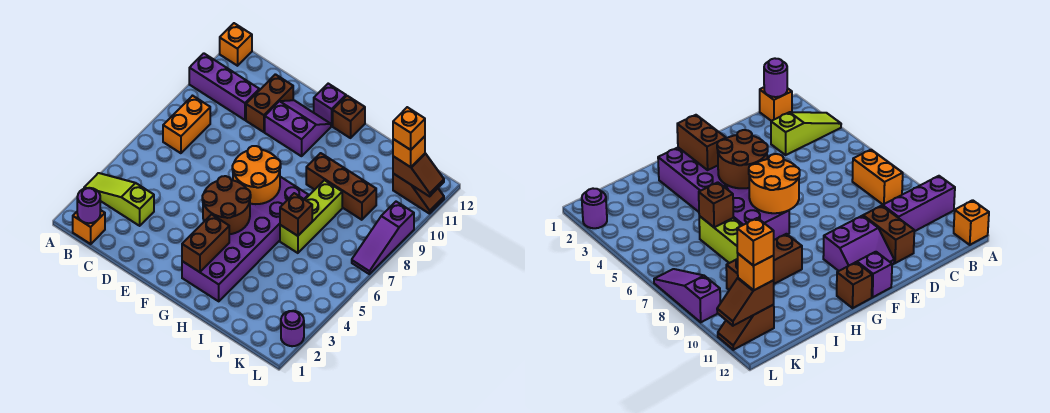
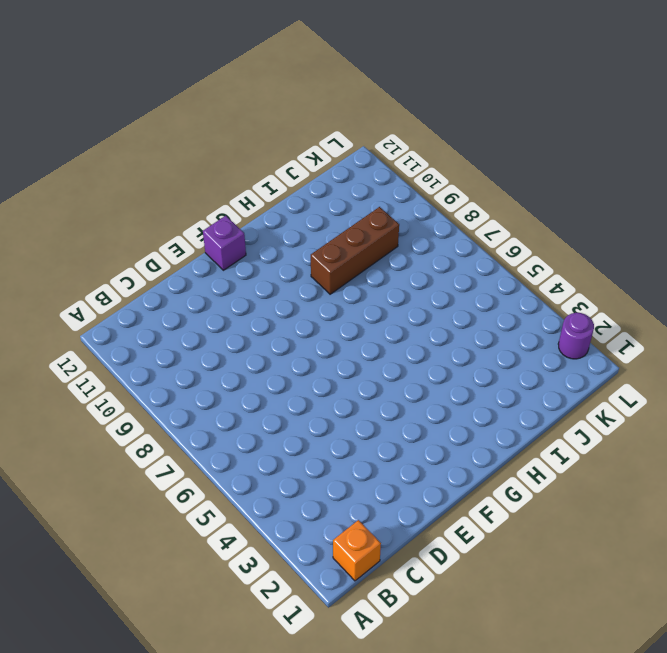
none -> lime 1x3 slope [84,173,154,226]
none -> purple 1x3 brick [189,53,259,120]
none -> orange 1x1 brick [220,23,252,66]

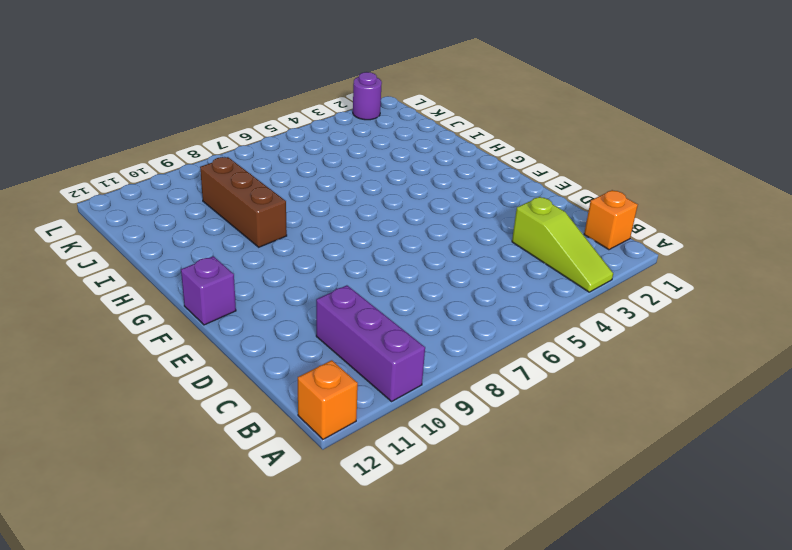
none -> orange 1x2 brick [163,96,210,153]
none -> brown 1x2 brick [246,74,293,132]
none -> purple 2x2 slope [265,100,331,156]

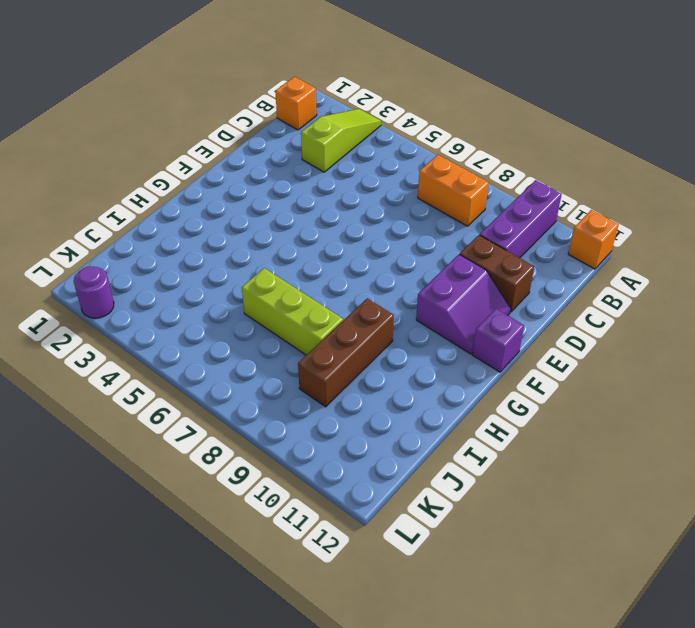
none -> purple 2x6 brick [182,177,308,301]
none -> brown 1x1 brick [333,96,365,138]
none -> brown 1x2 slope [393,174,444,214]

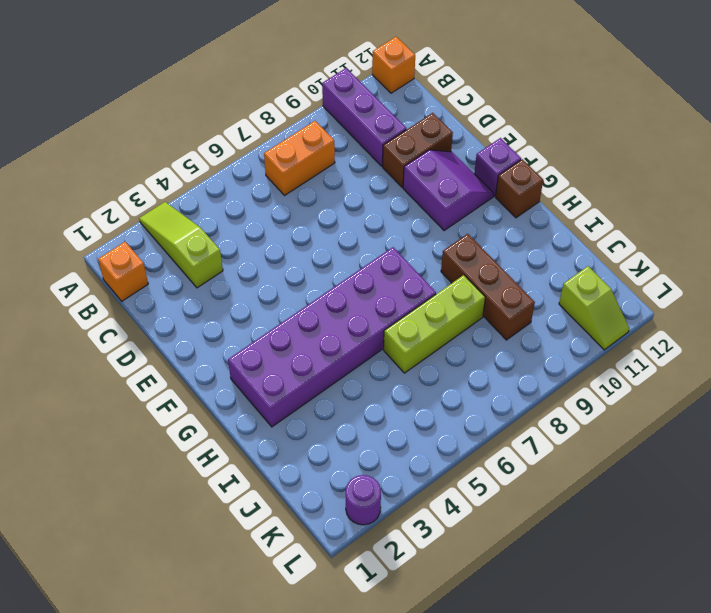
lime 1x2 slope [559,266,629,350] -> brown 1x2 slope [393,174,444,214]
none -> purple 1x3 slope [352,202,414,274]
none -> purple 1x1 round brick [77,188,100,223]
none -> brown 2x2 round brick [202,176,251,234]

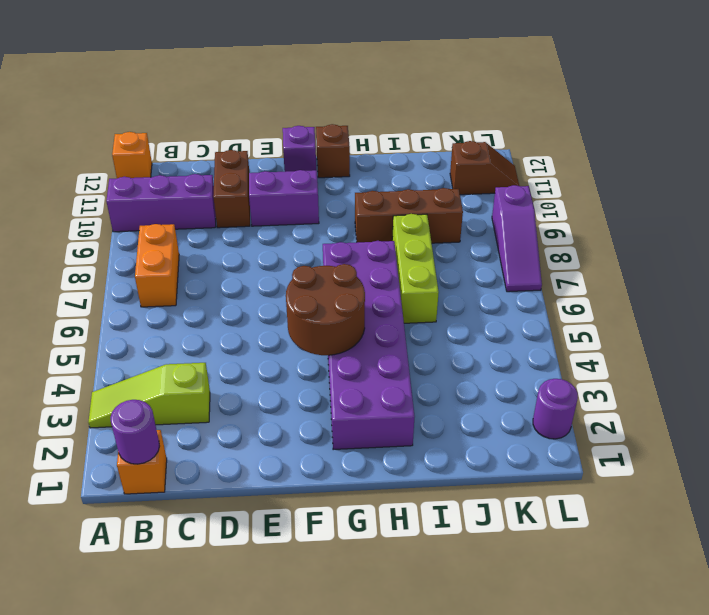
none -> orange 2x2 round brick [232,146,281,204]
none -> brown 1x2 brick [182,214,229,272]
none -> brown 1x1 brick [280,193,312,236]

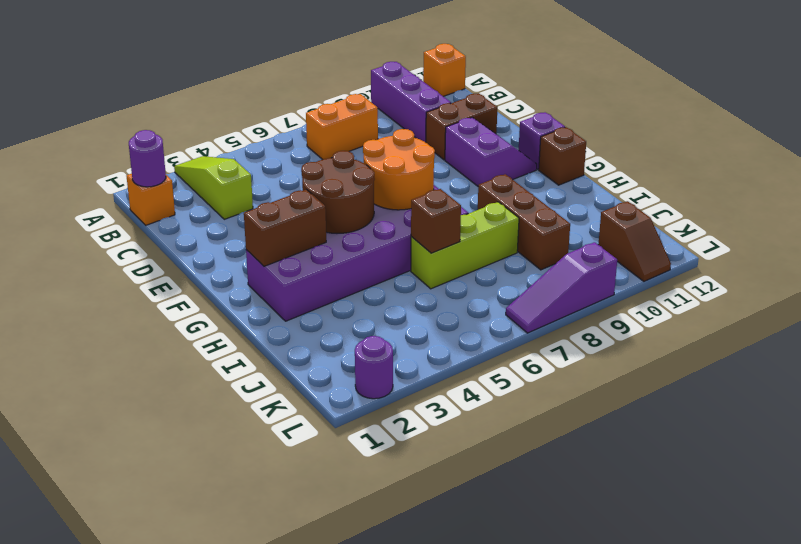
none -> brown 1x2 slope [393,153,444,196]
none -> orange 1x1 brick [393,136,425,167]
none -> orange 1x1 brick [393,107,425,150]

